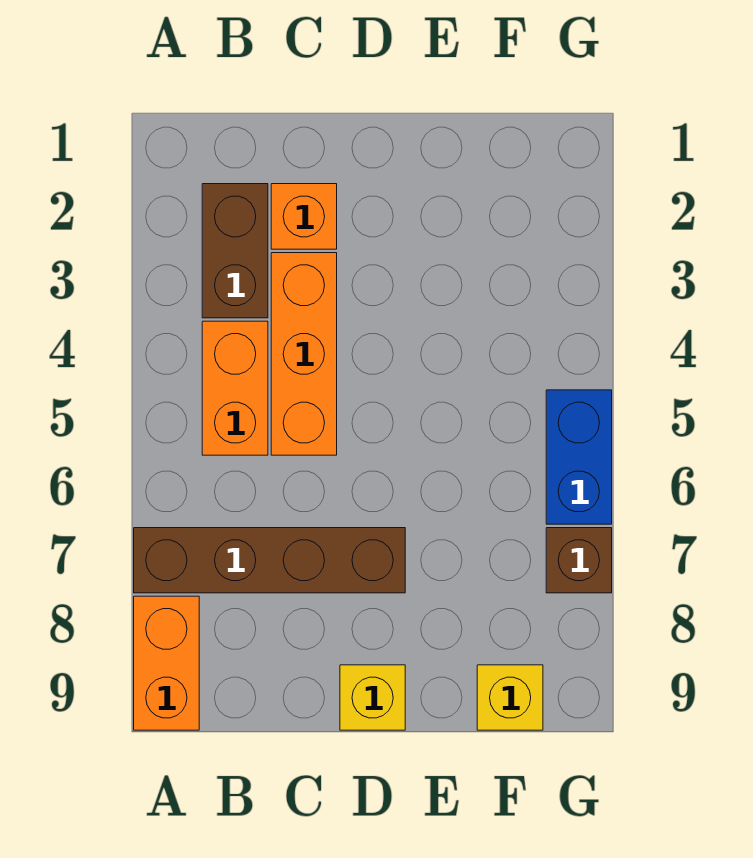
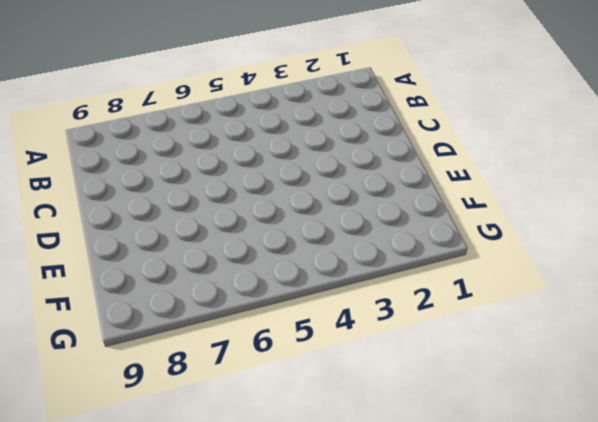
none -> brown 1x4 brick [134,528,405,593]
none -> orange 1x2 brick [134,596,199,730]

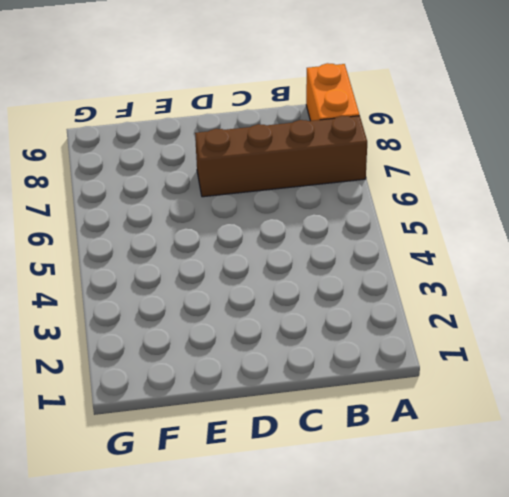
none -> brown 1x2 brick [202,184,268,318]
none -> orange 1x2 brick [202,321,268,455]

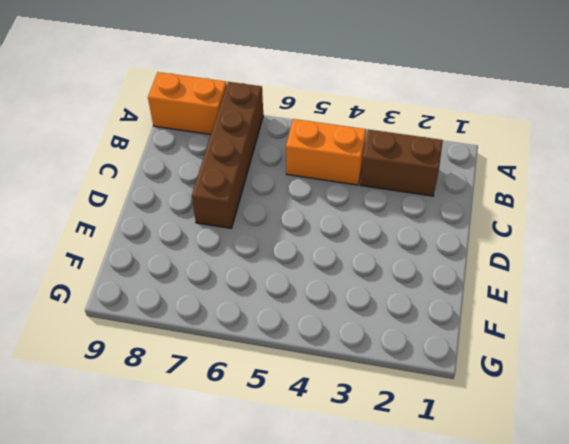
none -> orange 1x1 brick [271,184,337,249]
none -> orange 1x3 brick [271,253,337,455]

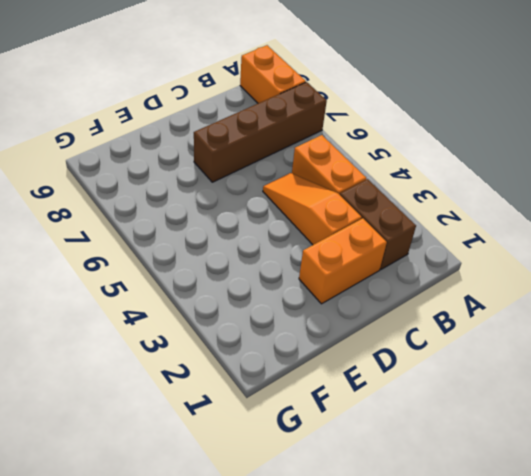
orange 1x2 brick [299,218,387,304] -> orange 1x1 brick [271,184,337,249]
orange 1x3 slope [263,173,362,245] -> orange 1x3 brick [271,253,337,455]
none -> yellow 1x1 brick [340,665,405,730]
none -> yellow 1x1 brick [477,665,543,730]

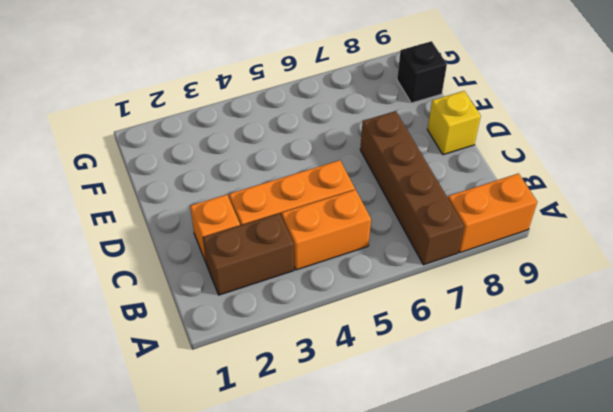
black 1x1 brick [397,41,447,103] -> yellow 1x1 brick [477,665,543,730]
none -> blue 1x2 brick [546,390,612,524]
none -> brown 1x1 brick [546,528,612,593]

